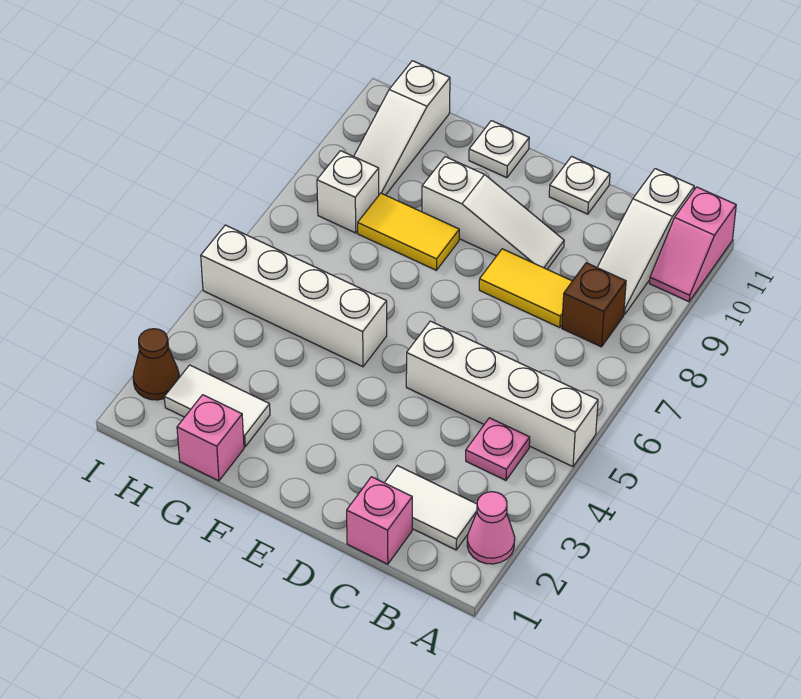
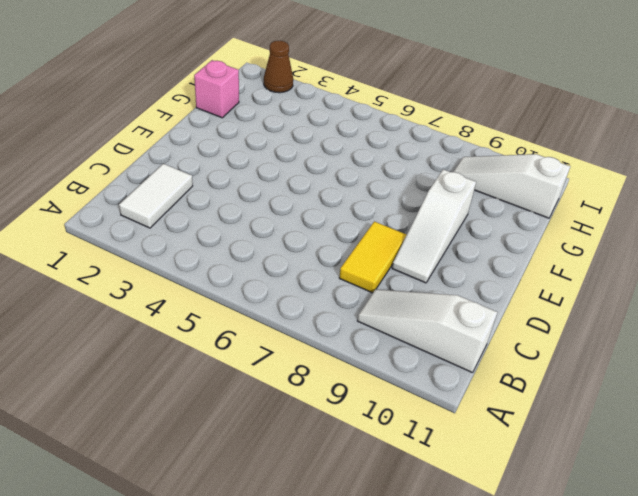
none -> pink 1x1 cone [467,492,515,564]
none -> white 1x4 brick [406,321,598,467]
none -> pink 1x2 slope [649,187,736,302]

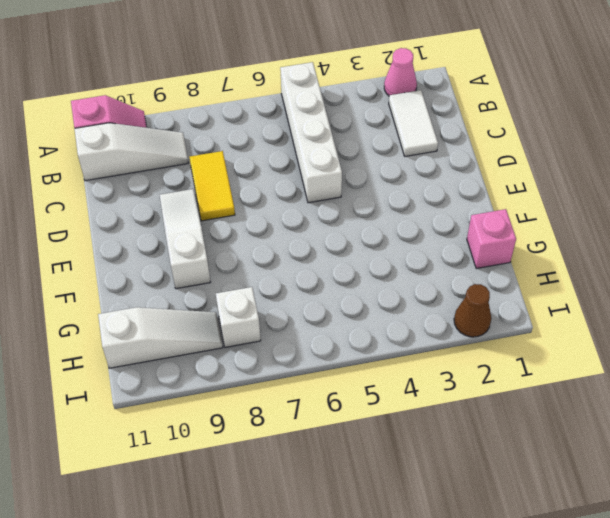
none -> pink 1x1 plate [466,418,530,480]
none -> brown 1x1 brick [562,263,626,347]
none -> pink 1x1 brick [347,477,412,564]

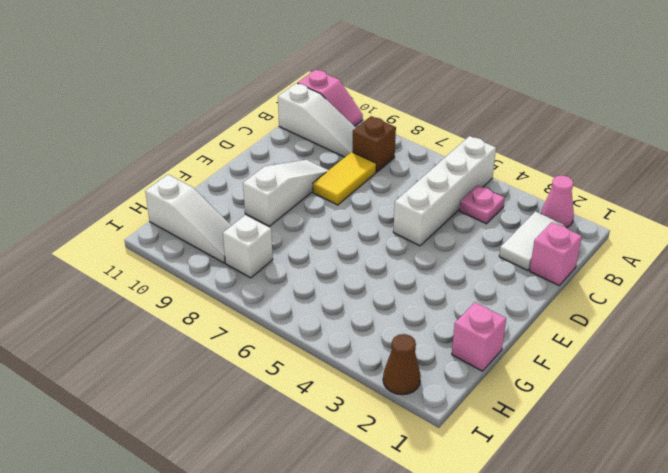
none -> white 1x1 plate [549,156,610,214]
none -> white 1x4 brick [201,225,387,367]
none -> yellow 1x2 tile [358,193,459,270]

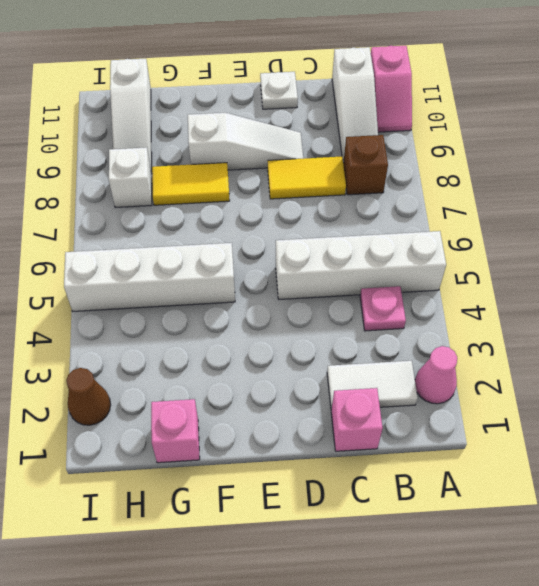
none -> white 1x1 plate [469,121,529,178]
none -> white 1x2 tile [164,365,270,447]

